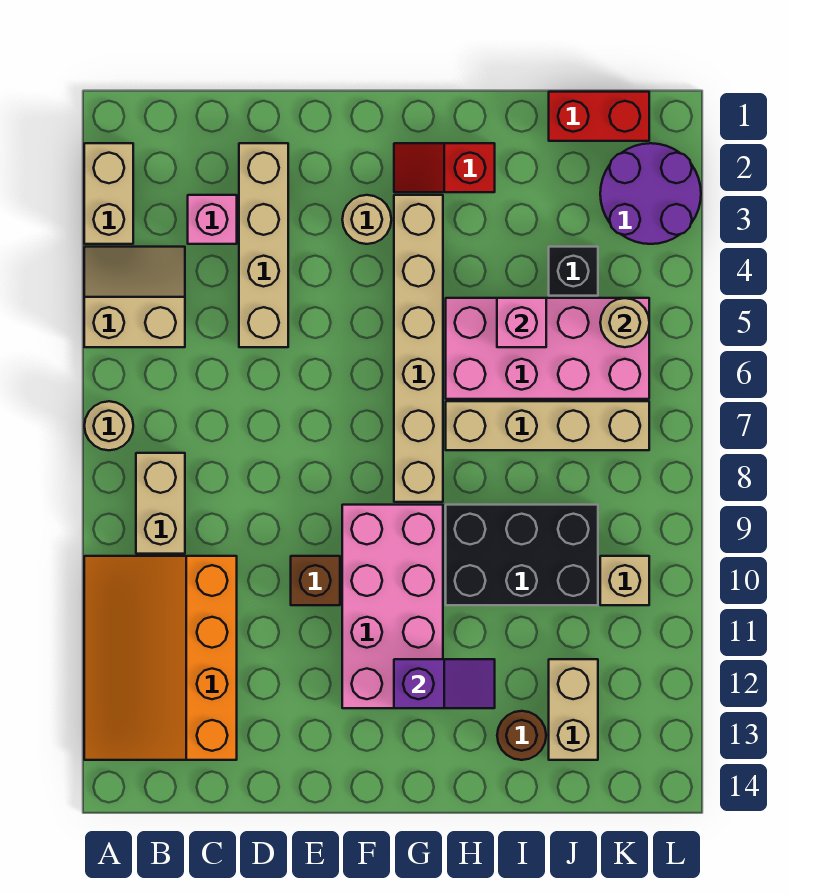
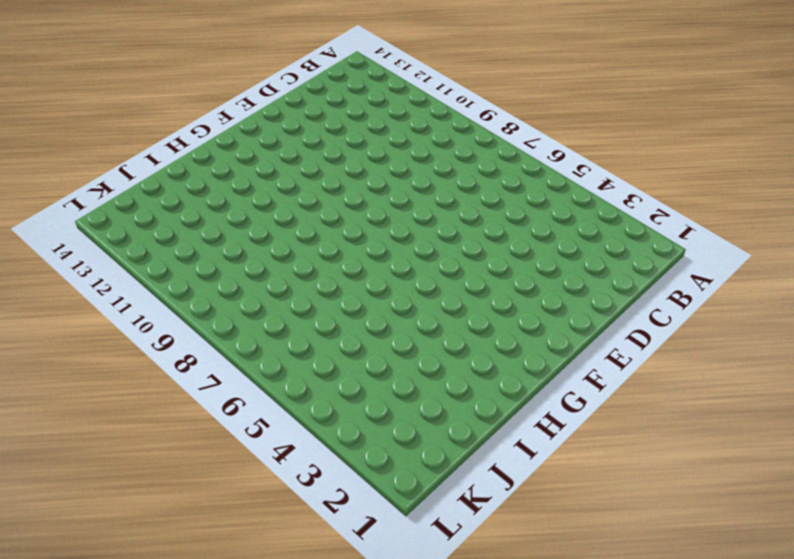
none -> tan 1x2 brick [84,143,133,244]
none -> tan 2x2 slope [84,247,185,347]
none -> tan 1x1 round brick [84,401,133,450]

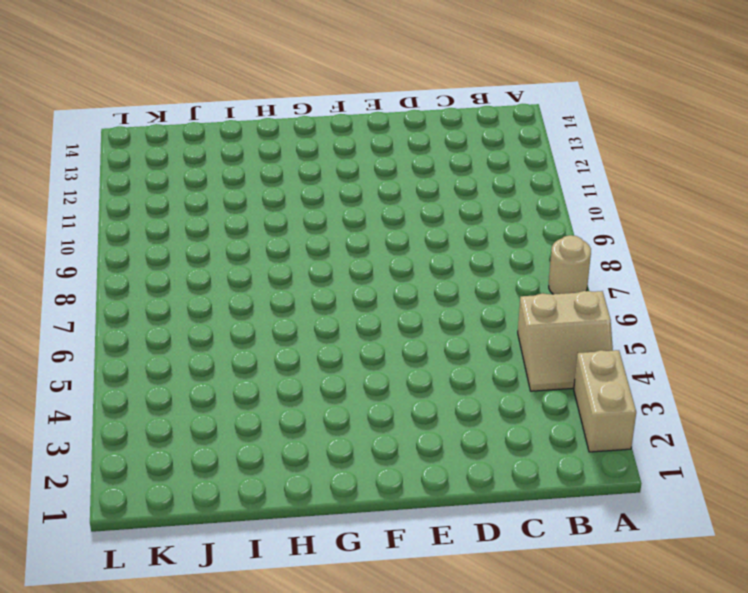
none -> orange 3x4 slope [84,556,237,760]
none -> tan 1x2 brick [136,453,185,554]
none -> pink 1x1 brick [188,195,237,244]

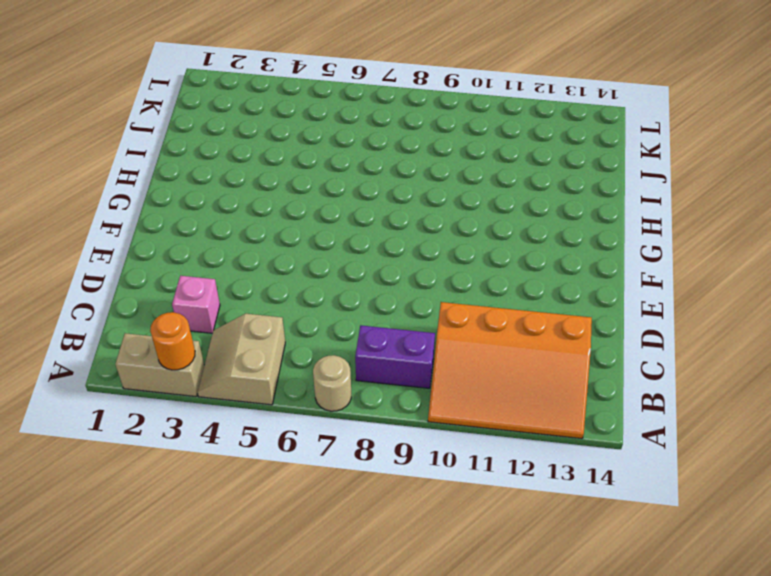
orange 1x1 round brick [150,312,195,370] -> none
purple 1x2 brick [355,326,435,388] -> tan 1x2 brick [136,453,185,554]
none -> tan 1x4 brick [239,143,288,347]
none -> brown 1x1 brick [291,556,340,605]
none -> tan 1x1 round brick [342,195,391,244]

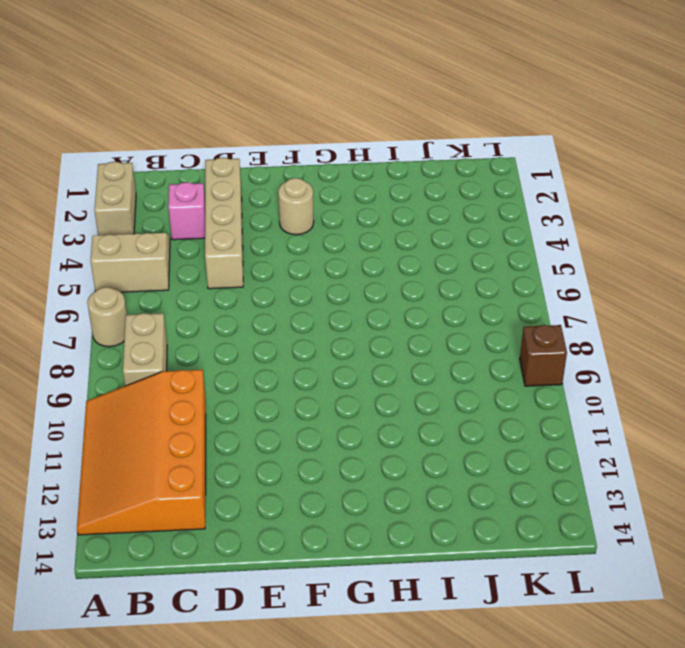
brown 1x1 brick [520,325,567,386] -> brown 1x1 brick moved to [291,556,340,605]
none -> pink 2x4 brick [342,505,443,708]
none -> red 1x2 slope [394,143,495,192]
none -> tan 1x6 brick [394,195,443,502]

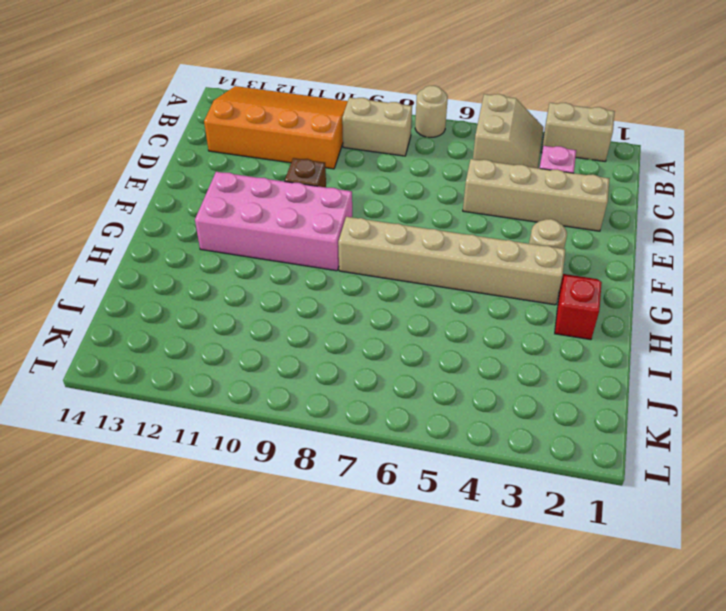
none -> pink 2x4 brick [446,298,649,399]
none -> tan 1x4 brick [446,401,649,450]
none -> black 2x3 brick [446,505,598,605]

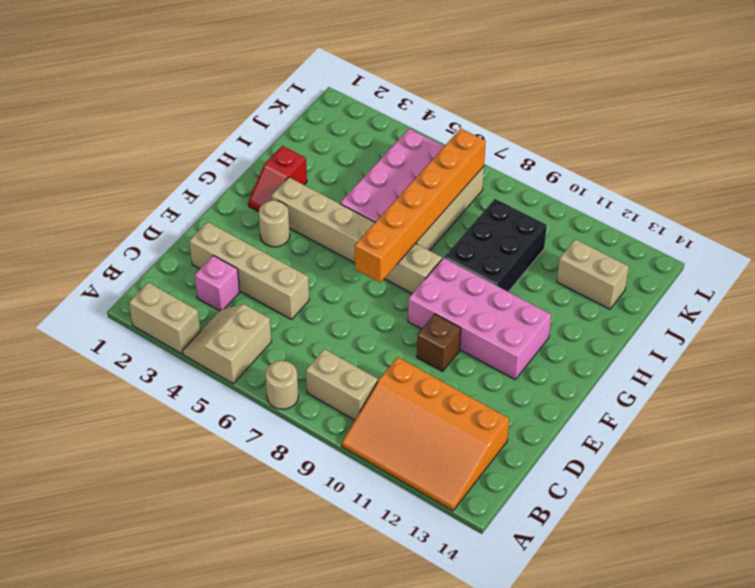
orange 1x6 brick [355,129,486,283] -> none
none -> brown 1x1 round brick [497,711,546,760]
none -> red 1x2 brick [549,92,649,141]
none -> black 1x1 brick [549,247,598,296]

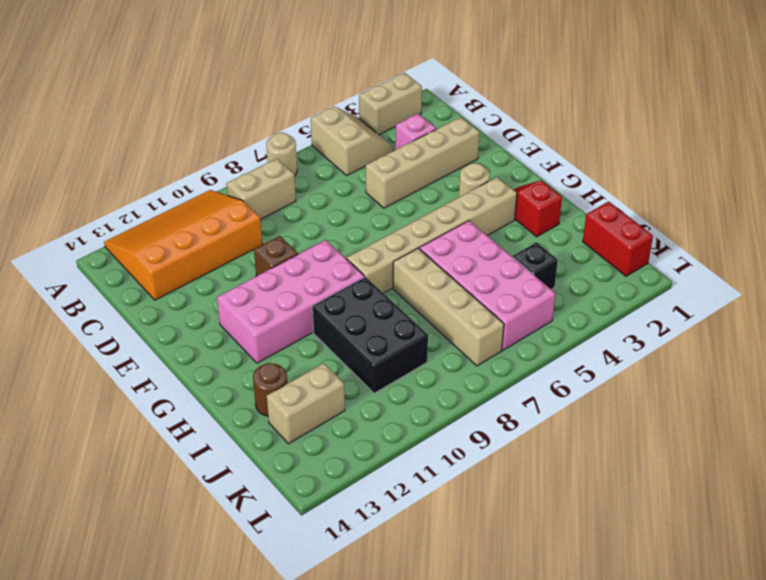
none -> purple 2x2 round brick [600,143,701,244]
none -> tan 1x1 brick [600,556,649,605]
none -> purple 1x2 slope [394,659,495,708]

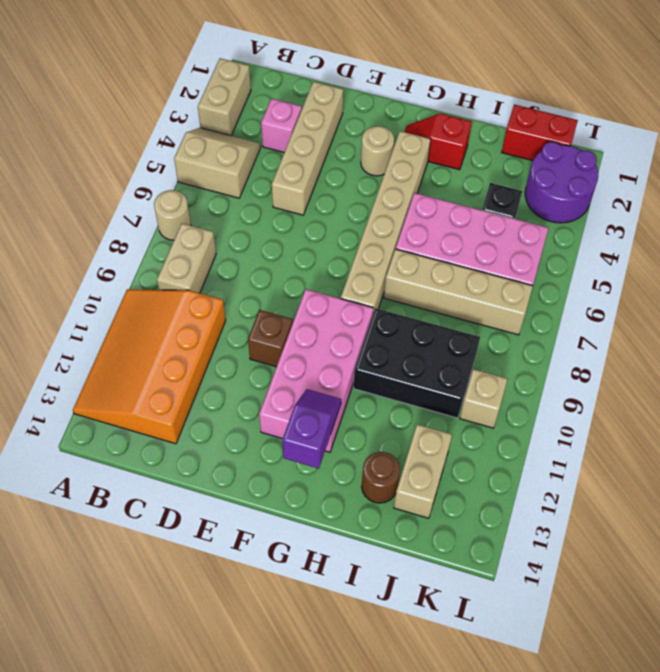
purple 1x2 slope [282,389,342,469] -> purple 1x2 slope turned to [394,659,495,708]
none -> pink 1x1 brick [497,298,546,347]
none -> tan 1x1 round brick [600,298,649,347]

